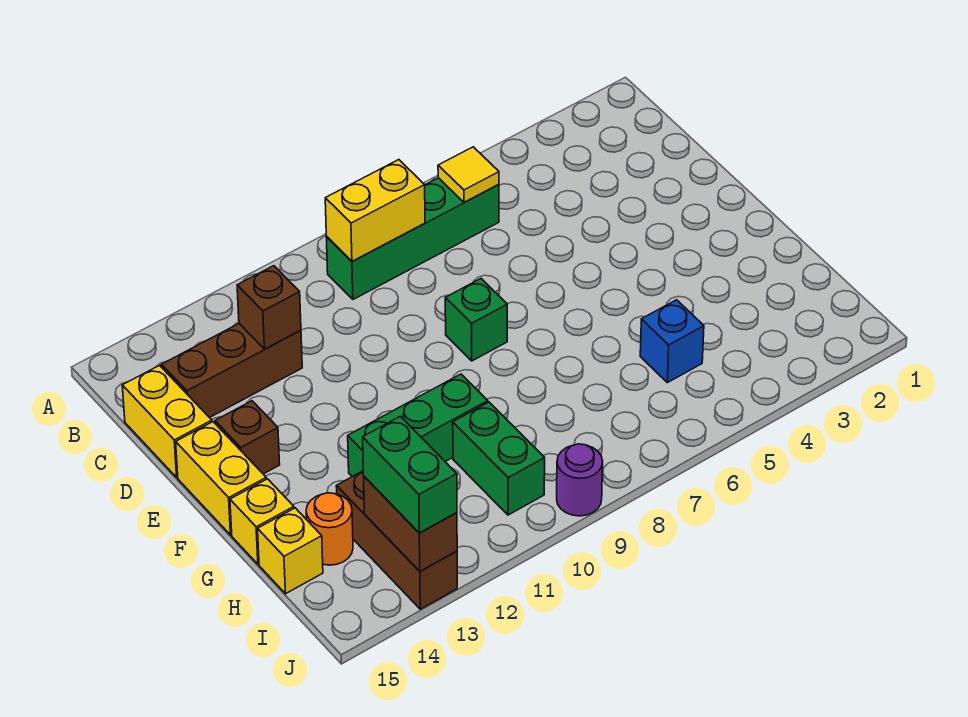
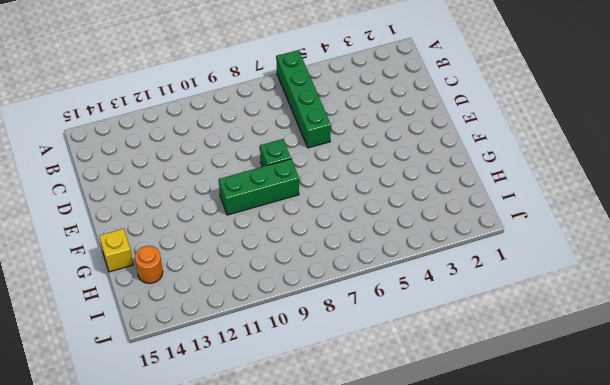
green 1x4 brick [277,50,331,148] -> green 1x4 brick turned to [326,178,499,299]
green 1x3 brick [219,159,299,215] -> green 1x3 brick moved to [348,374,488,477]
none -> brown 1x3 brick [162,324,302,418]
none -> yellow 1x2 brick [122,366,212,477]
none -> brown 1x1 brick [215,401,280,474]

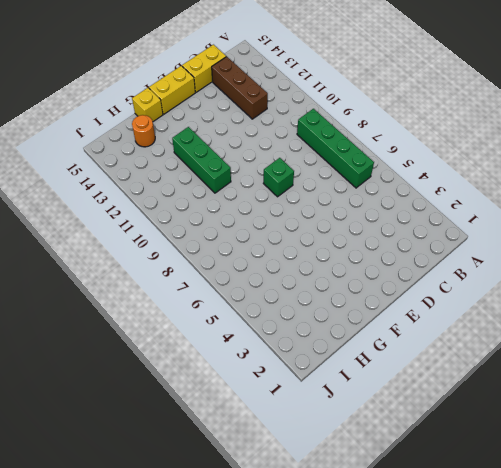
none -> brown 1x1 brick [215,401,280,474]
none -> blue 1x1 brick [640,300,704,383]
none -> green 1x2 brick [453,402,545,515]

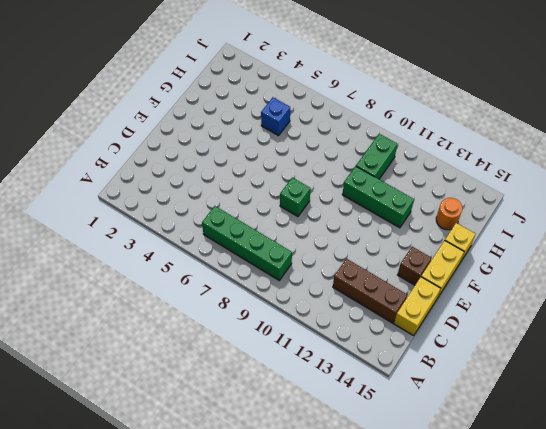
none -> brown 1x3 brick [336,471,457,609]
none -> yellow 1x1 brick [258,508,323,594]
none -> purple 1x1 round brick [557,444,603,516]

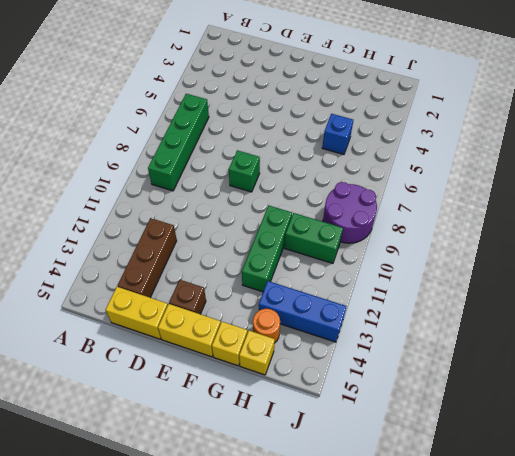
blue 1x3 brick [259,281,347,342] -> brown 1x3 brick [336,471,457,609]
purple 2x2 round brick [323,182,377,243] -> purple 1x1 round brick [557,444,603,516]
none -> yellow 1x1 tile [438,147,499,202]
none -> yellow 1x2 brick [325,160,425,261]
none -> brown 1x1 brick [237,266,301,349]

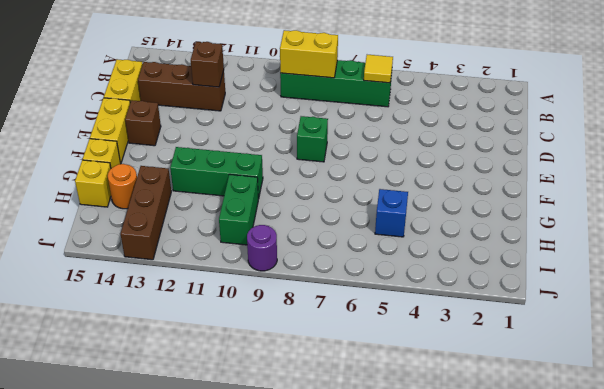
none -> brown 1x2 brick [364,477,457,571]
none -> green 1x2 brick [363,416,457,533]

